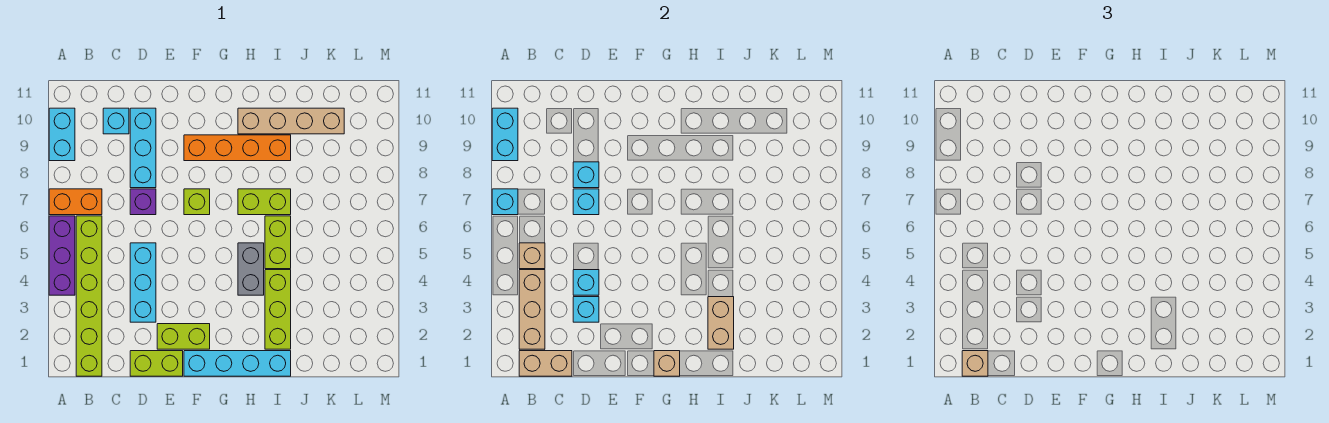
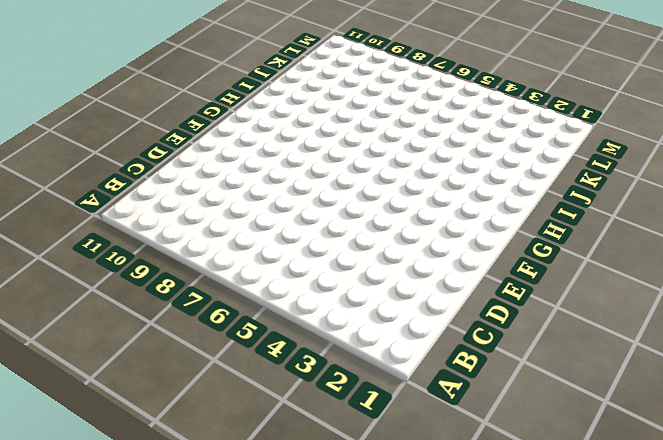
none -> purple 1x3 brick [49,216,75,295]
none -> orange 1x2 brick [49,189,102,215]
none -> cyan 1x2 brick [49,108,75,161]
none -> lime 1x6 brick [76,216,102,376]

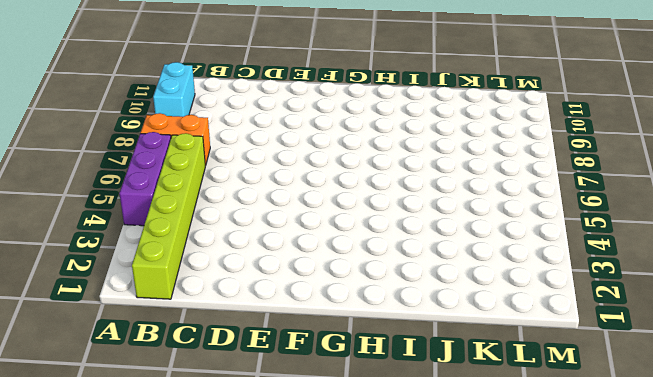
none -> cyan 1x1 brick [103,108,129,134]
none -> lime 1x2 brick [130,351,183,376]
none -> cyan 1x3 brick [130,243,156,322]
none -> purple 1x1 brick [130,189,156,215]

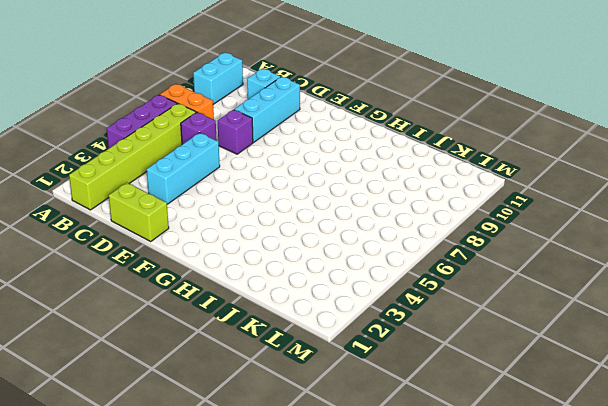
purple 1x1 brick [181,112,217,144] -> none
none -> lime 1x2 brick [157,324,210,349]
none -> cyan 1x4 brick [184,351,291,376]
none -> lime 1x1 brick [184,189,210,215]
none -> orange 1x4 brick [184,135,291,161]

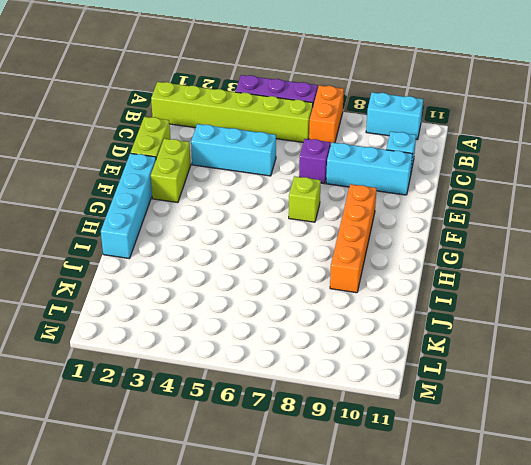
none -> grey 1x2 brick [238,243,264,295]
none -> lime 1x2 brick [238,189,291,215]
none -> tan 1x4 brick [238,108,344,134]
none -> lime 1x3 brick [265,270,291,349]

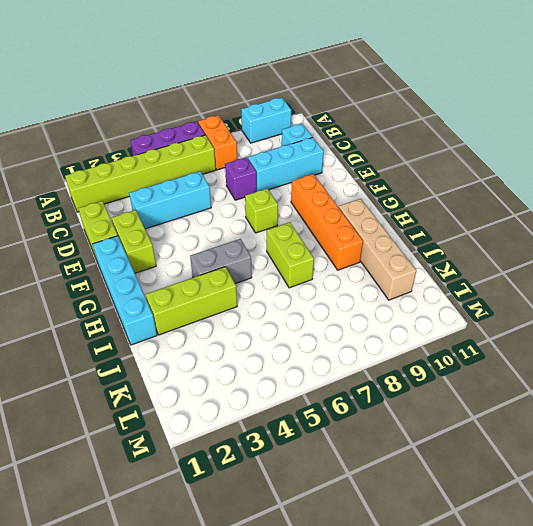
none -> lime 1x2 brick [265,216,291,269]
none -> cyan 1x1 brick [492,189,518,215]
none -> cyan 1x2 brick [492,108,518,161]
none -> tan 1x2 brick [519,351,572,376]

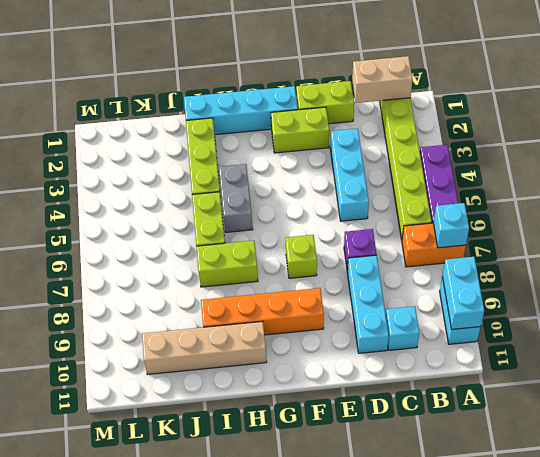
none -> tan 1x3 brick [519,270,545,349]
none -> tan 1x1 brick [519,243,545,269]
none -> cyan 1x1 brick [573,297,599,322]
none -> cyan 1x1 brick [573,270,599,295]

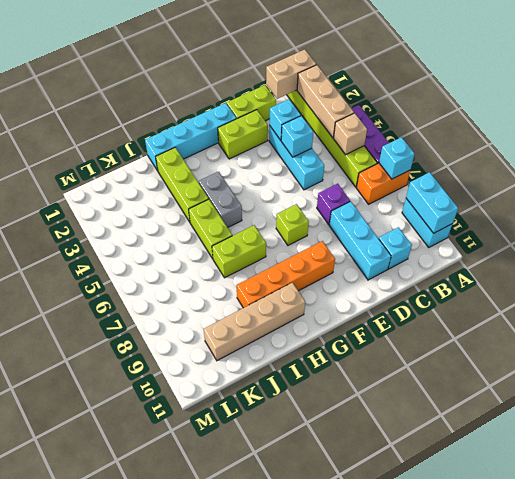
none -> cyan 1x1 brick [573,189,599,215]
none -> cyan 1x1 brick [573,162,599,188]
none -> tan 1x1 brick [654,351,680,376]
none -> tan 1x2 brick [708,297,734,349]

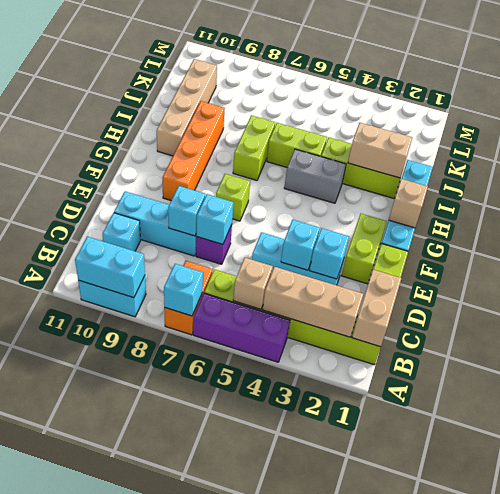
none -> tan 1x1 brick [962,351,988,376]

